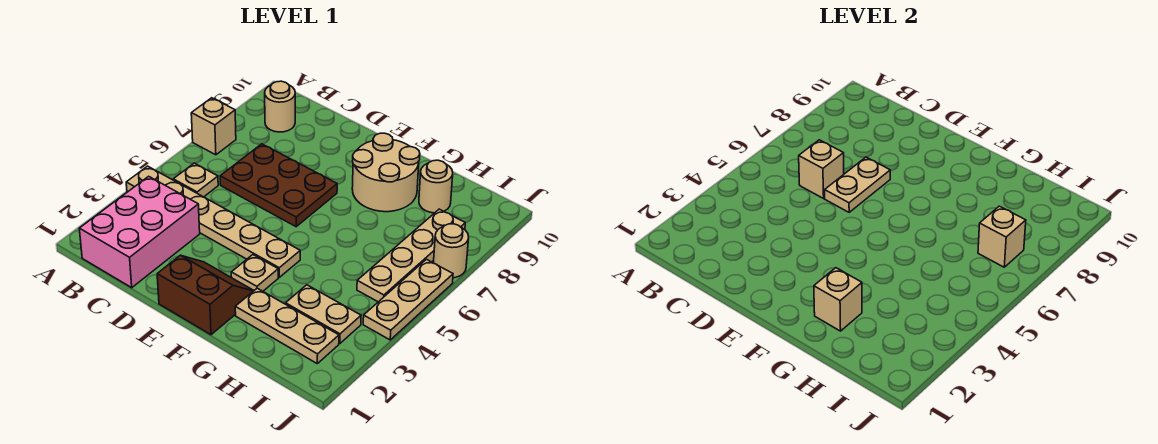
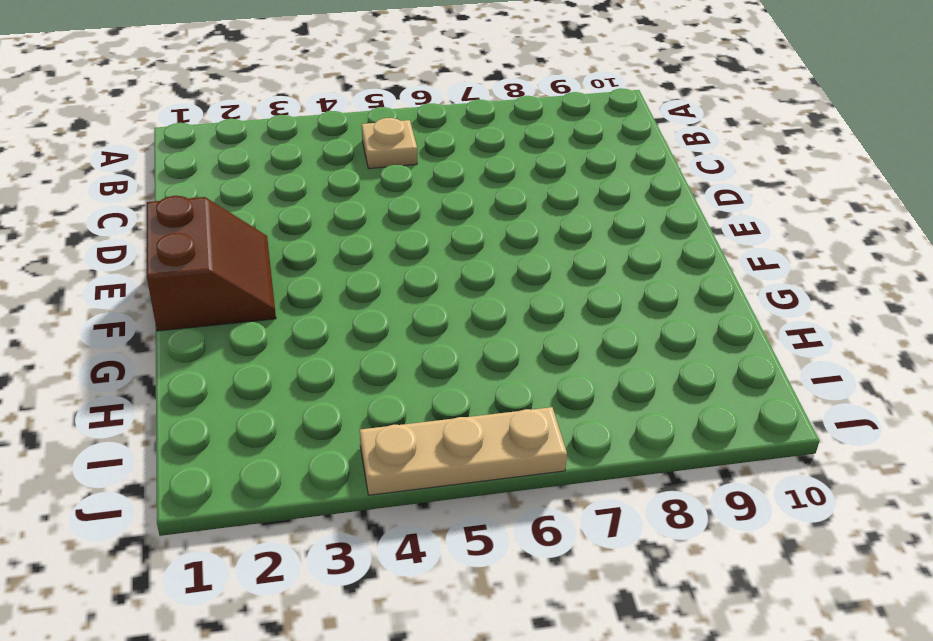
none -> tan 1x6 plate [126,166,300,277]
none -> tan 1x1 brick [191,98,236,155]
none -> pink 2x3 brick [79,176,200,288]

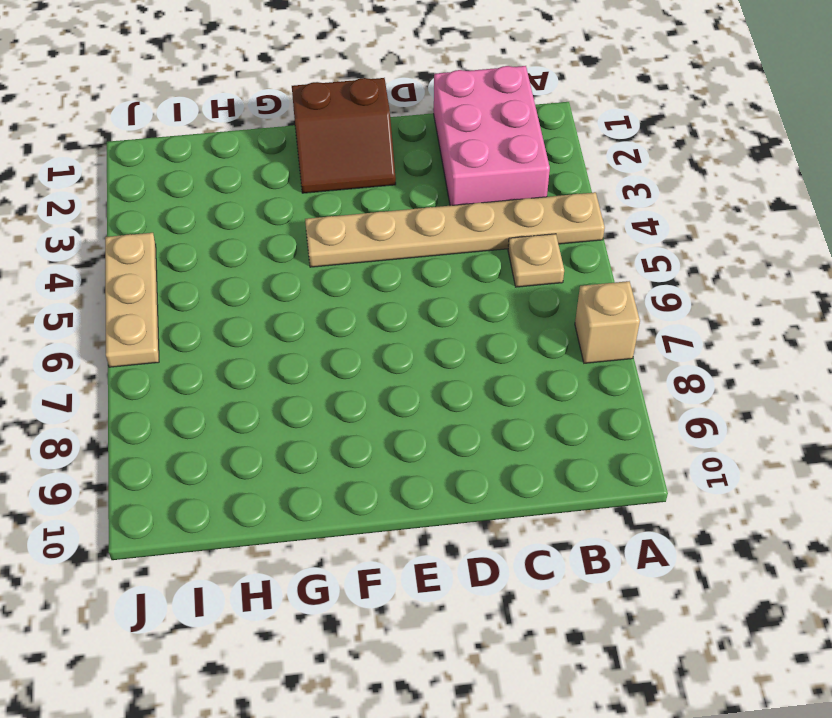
none -> tan 1x1 round brick [265,81,295,132]
none -> brown 2x3 plate [220,144,337,227]
none -> tan 1x1 plate [231,255,278,291]

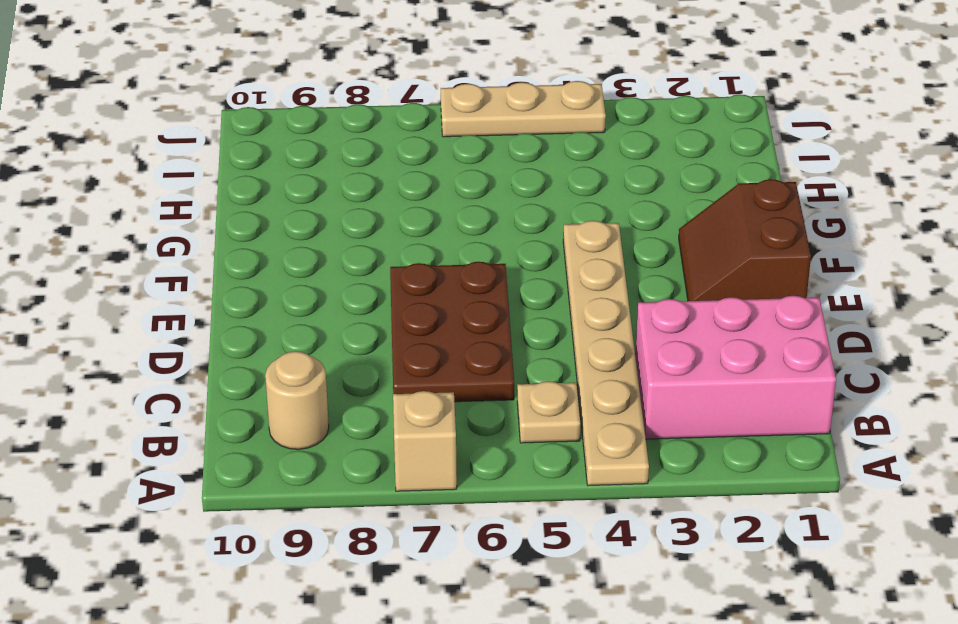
none -> tan 1x1 plate [231,255,278,291]
none -> tan 2x2 round brick [352,133,420,212]
none -> tan 1x3 plate [235,288,339,363]

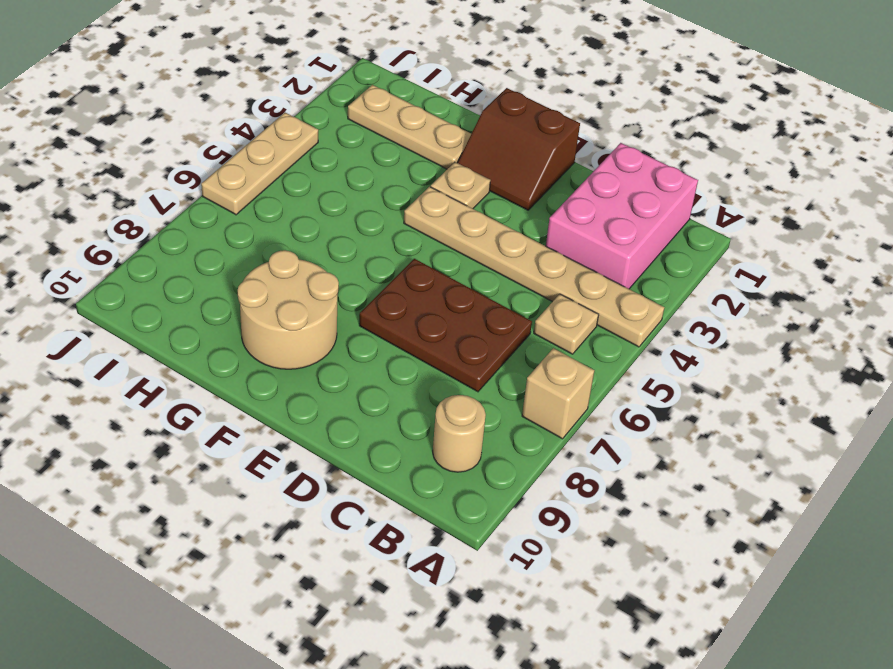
none -> tan 1x2 plate [286,285,361,344]
none -> tan 1x1 round brick [419,160,453,213]
none -> tan 1x4 plate [357,209,465,302]

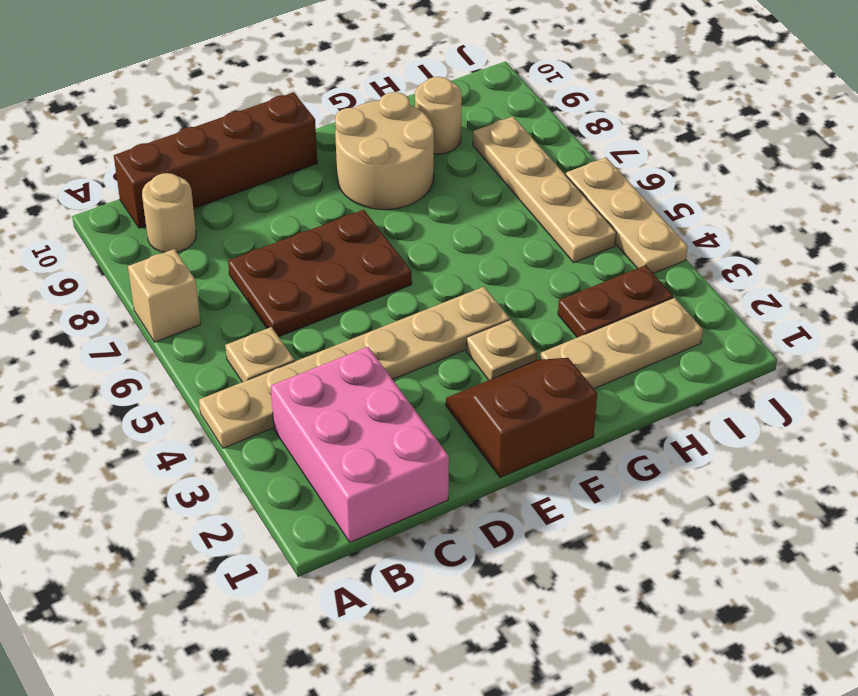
brown 1x4 brick [114,92,317,228] -> none
brown 1x2 plate [558,265,673,337] -> tan 1x2 plate [286,285,361,344]
none -> tan 1x1 round brick [433,224,469,278]
none -> tan 1x1 brick [799,140,844,198]
none -> tan 1x2 plate [825,157,890,212]

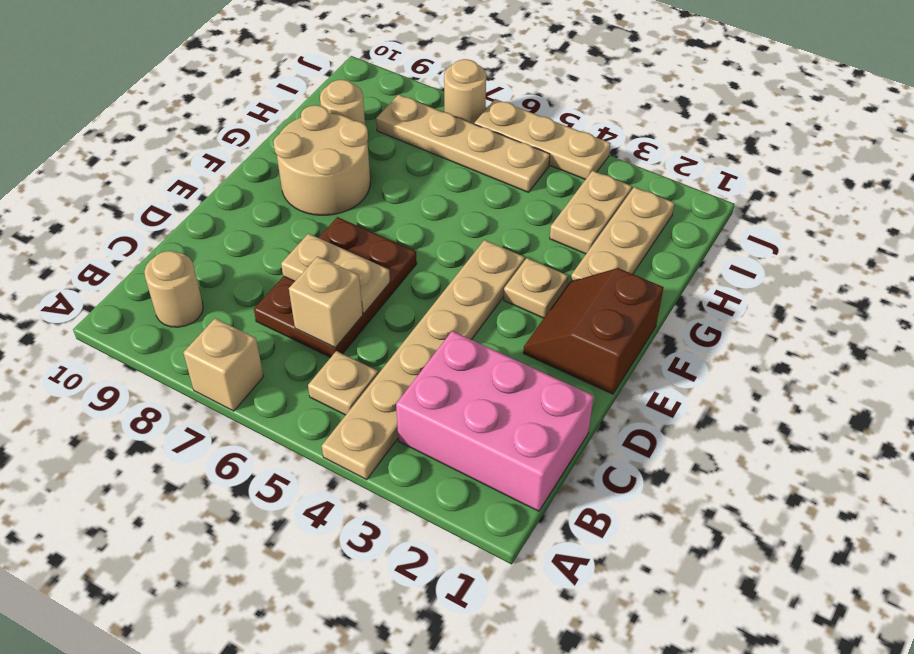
none -> tan 1x1 brick [814,268,862,331]
none -> tan 1x1 brick [978,206,1026,267]

